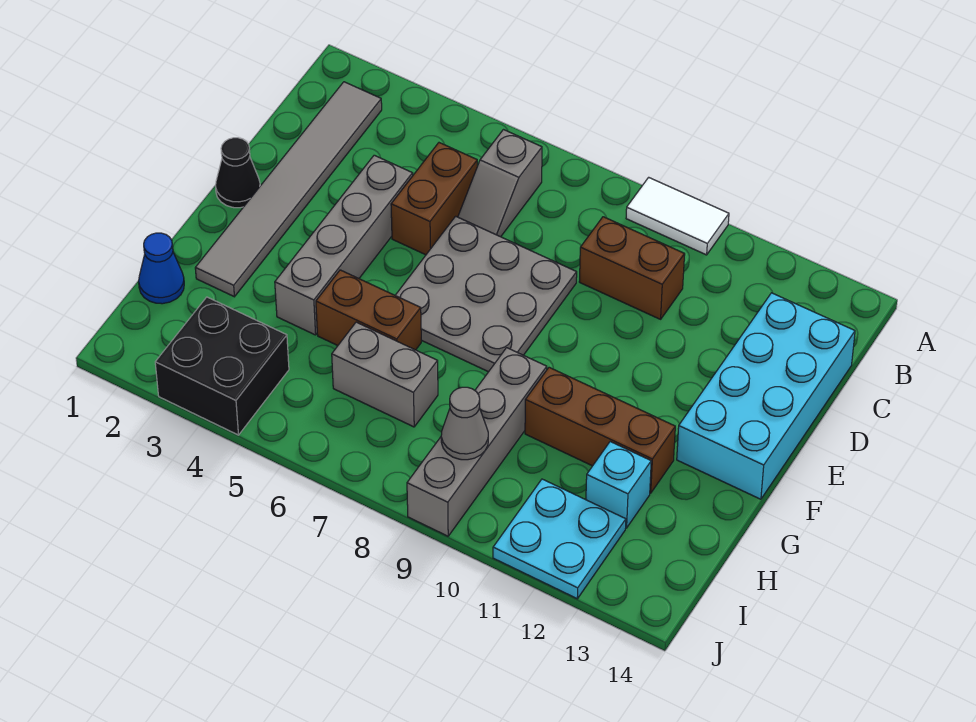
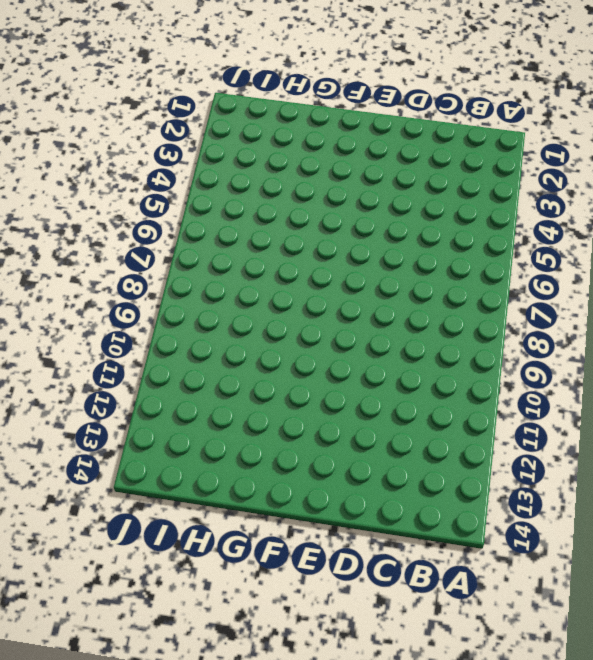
none -> white 1x2 tile [626,177,729,255]
none -> grey 1x6 tile [195,82,382,297]
none -> grey 1x2 slope [458,130,542,237]

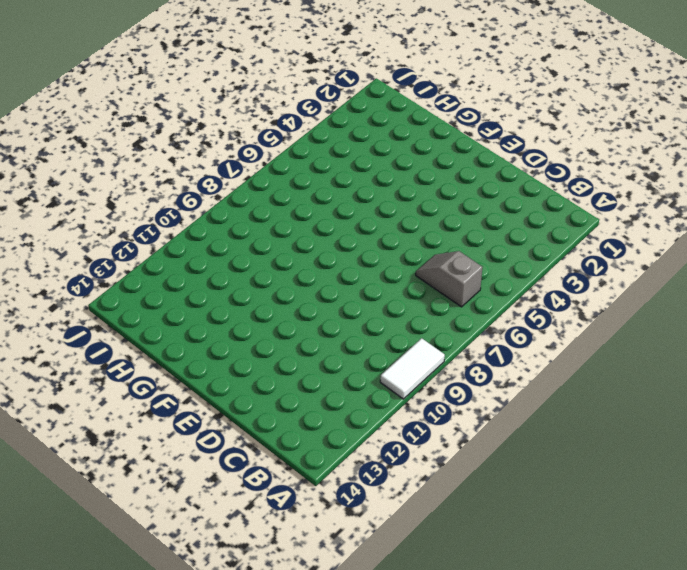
none -> grey 1x6 tile [195,82,382,297]
none -> brown 1x2 brick [391,143,477,255]
none -> brown 1x2 brick [579,217,685,319]

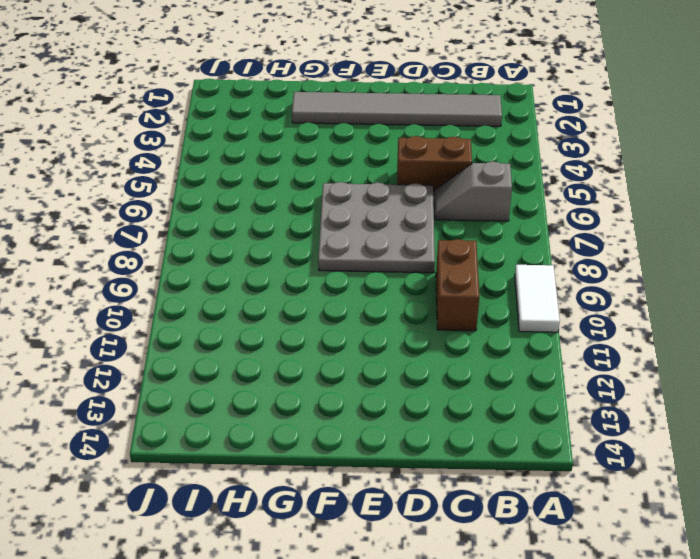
none -> cyan 2x4 brick [677,293,855,499]
none -> grey 1x4 brick [275,155,413,335]
none -> black 1x1 cone [216,138,260,208]

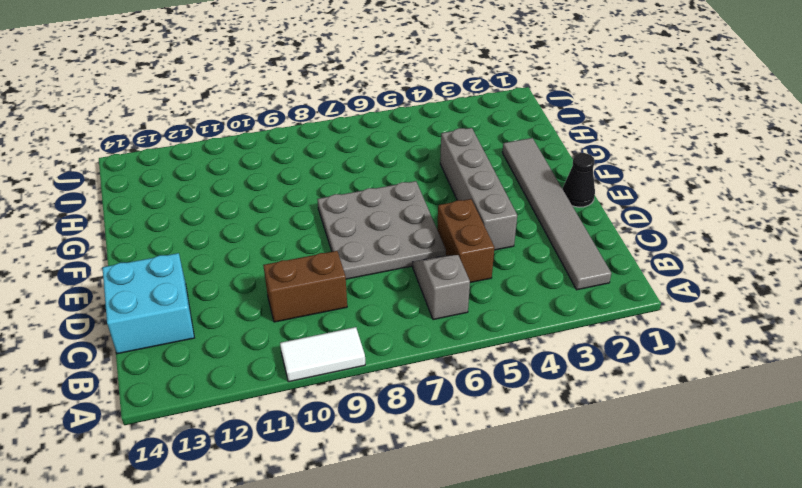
cyan 2x2 brick [102,253,194,354] -> cyan 2x4 brick [677,293,855,499]
none -> brown 1x2 brick [316,270,421,350]
none -> grey 1x4 brick [407,348,547,536]
none -> brown 1x3 brick [525,367,675,493]

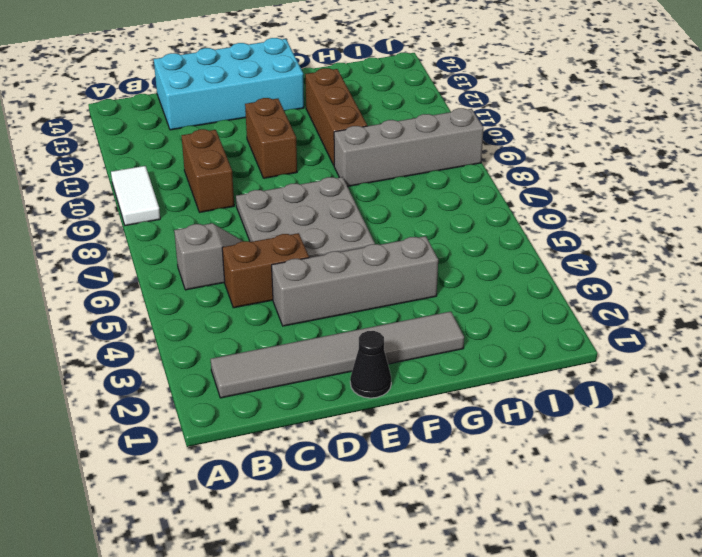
brown 1x2 brick [245,98,297,178] -> brown 1x2 brick moved to [316,270,421,350]
none -> blue 1x1 cone [139,233,184,304]
none -> grey 1x2 brick [332,322,438,427]
none -> cyan 1x1 brick [586,442,651,528]

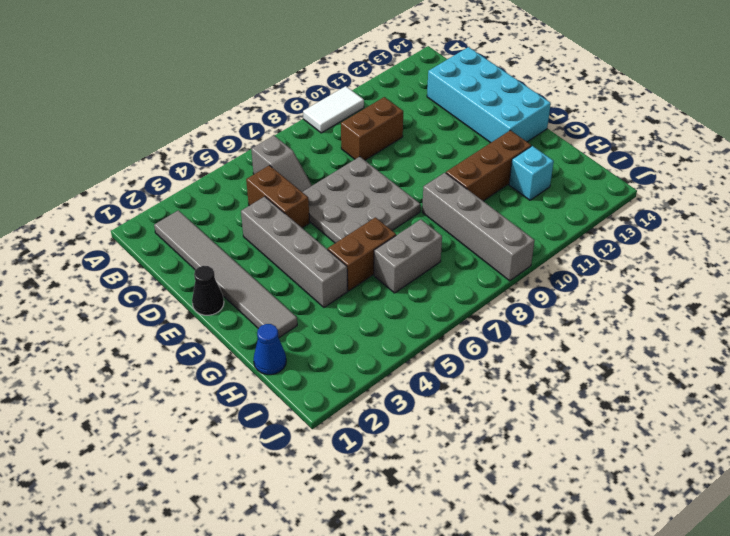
none -> black 2x2 brick [155,297,289,435]
none -> cyan 2x2 plate [493,479,626,599]
none -> grey 1x1 cone [441,387,488,460]

